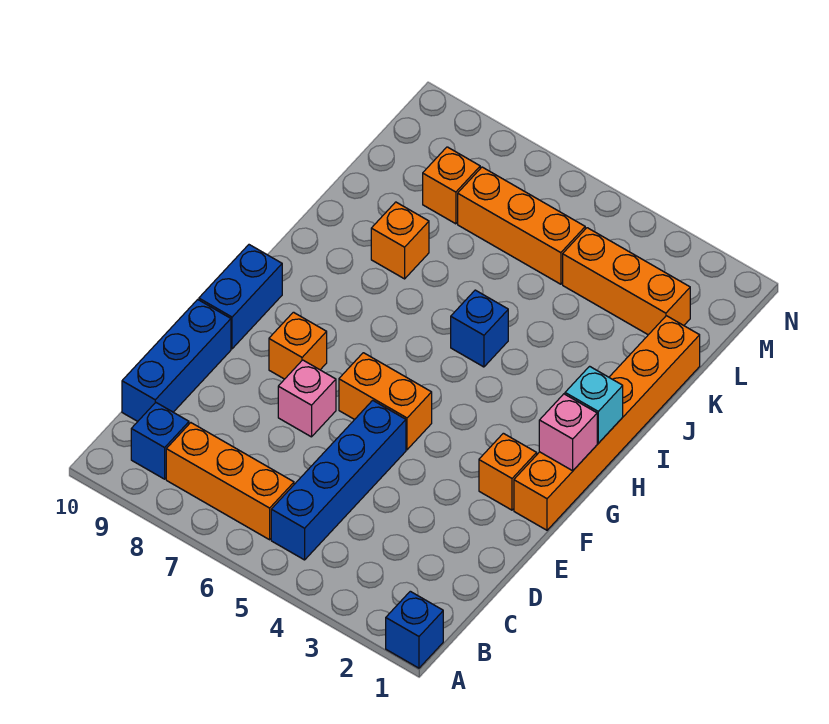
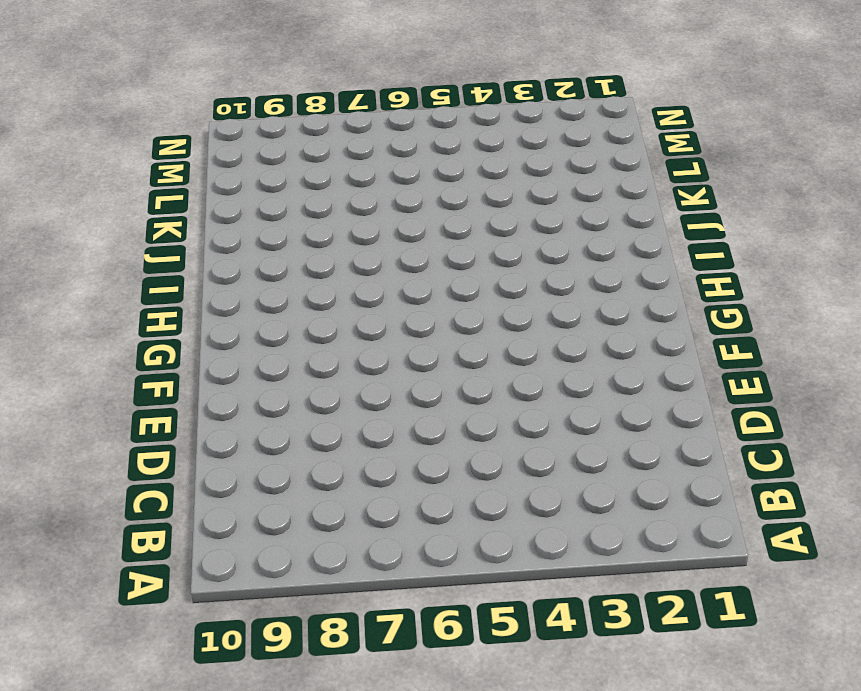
none -> blue 1x1 brick [386,591,443,668]
none -> blue 1x4 brick [271,400,406,560]
none -> orange 1x3 brick [166,423,294,540]

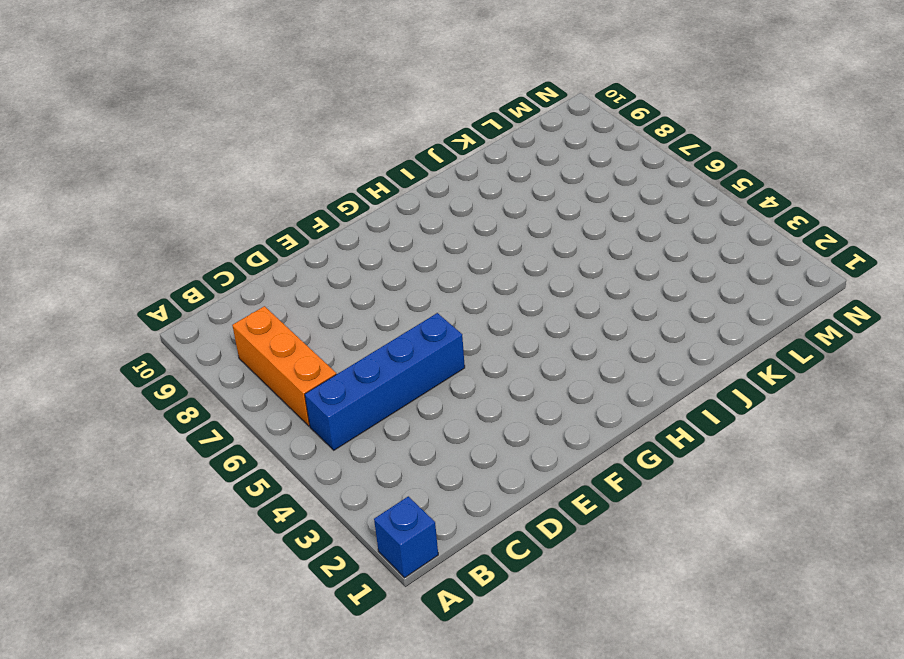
none -> blue 1x1 brick [131,402,189,479]
none -> blue 1x3 brick [122,300,231,421]
none -> pink 1x1 brick [278,360,336,437]

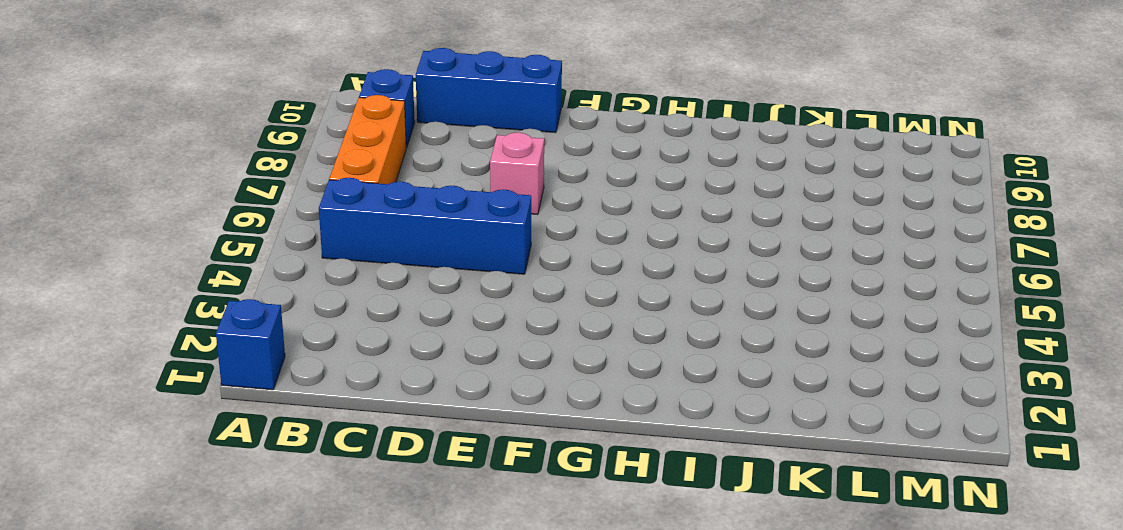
none -> orange 1x6 brick [514,316,700,530]
none -> orange 1x1 brick [479,433,537,510]
none -> orange 1x2 brick [339,353,432,450]

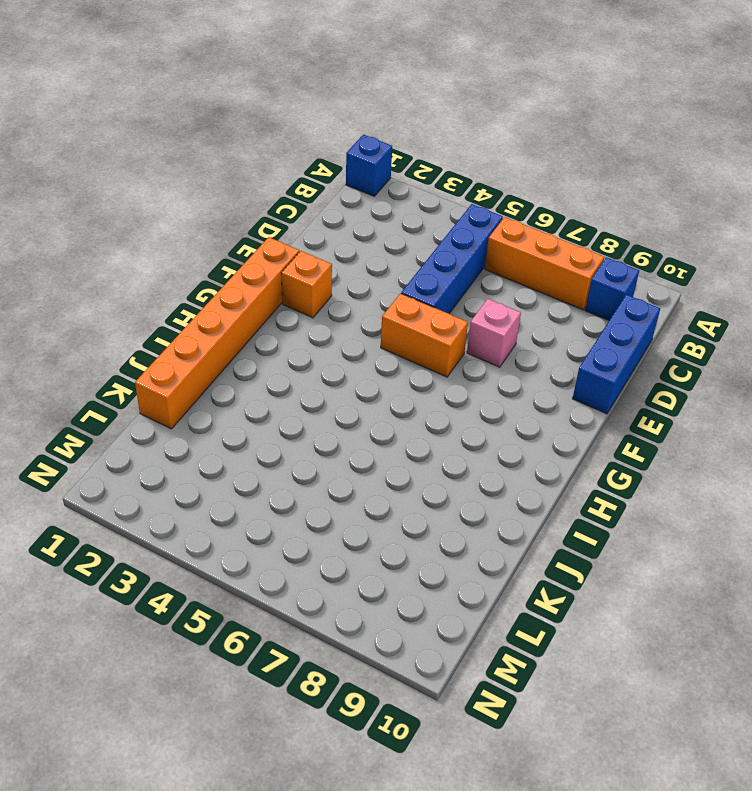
none -> orange 1x1 brick [269,312,327,379]
none -> blue 1x2 brick [199,245,282,349]
none -> blue 1x1 brick [451,290,508,367]

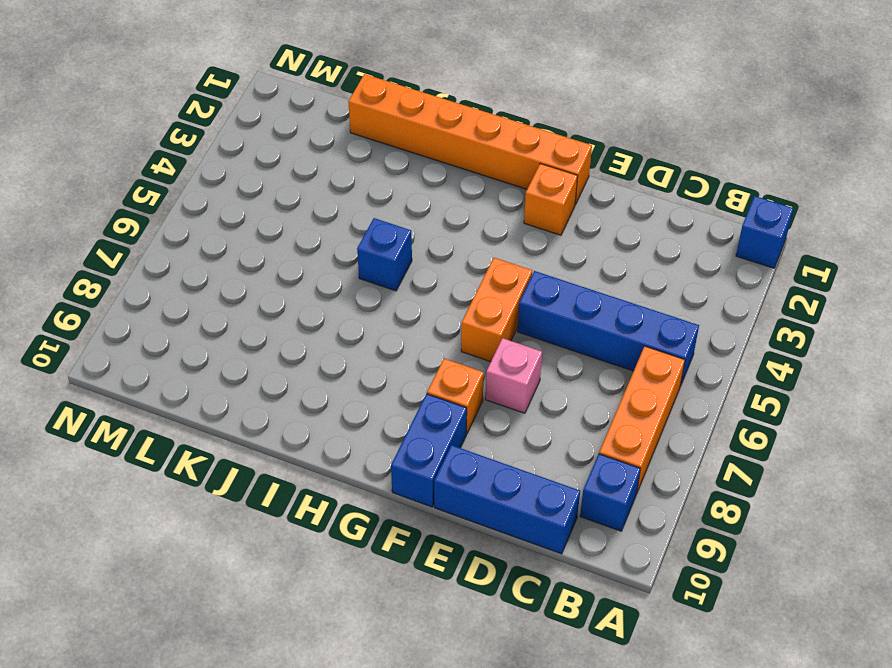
blue 1x2 brick [391,394,467,507] -> blue 1x2 brick turned to [199,245,282,349]
none -> orange 1x1 brick [371,202,429,279]
none -> orange 1x3 brick [563,228,690,335]
none -> orange 1x3 brick [458,167,585,284]

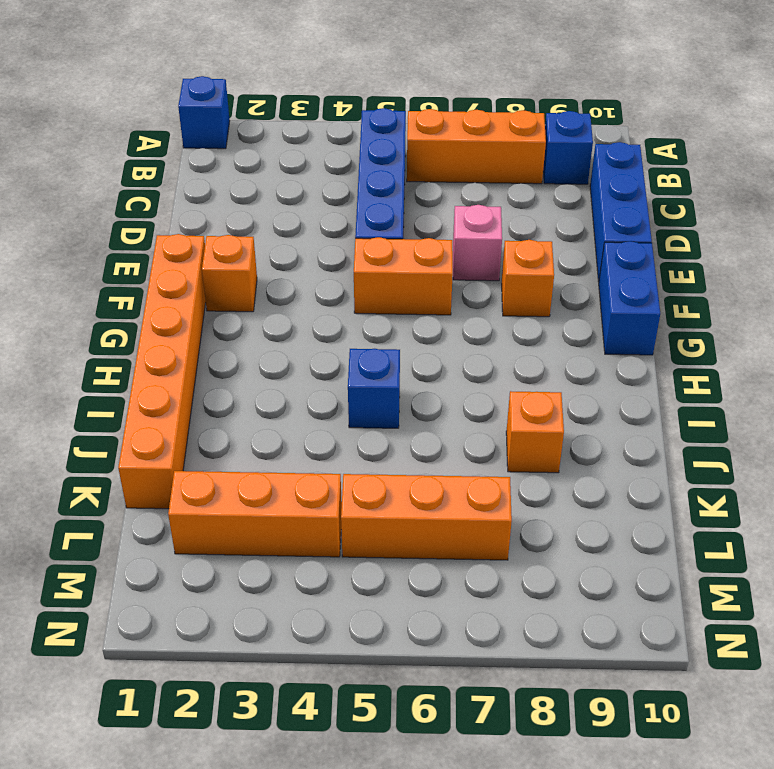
none -> orange 1x1 brick [423,147,480,224]
none -> pink 1x1 brick [539,394,597,471]
none -> cyan 1x1 brick [565,366,623,443]

